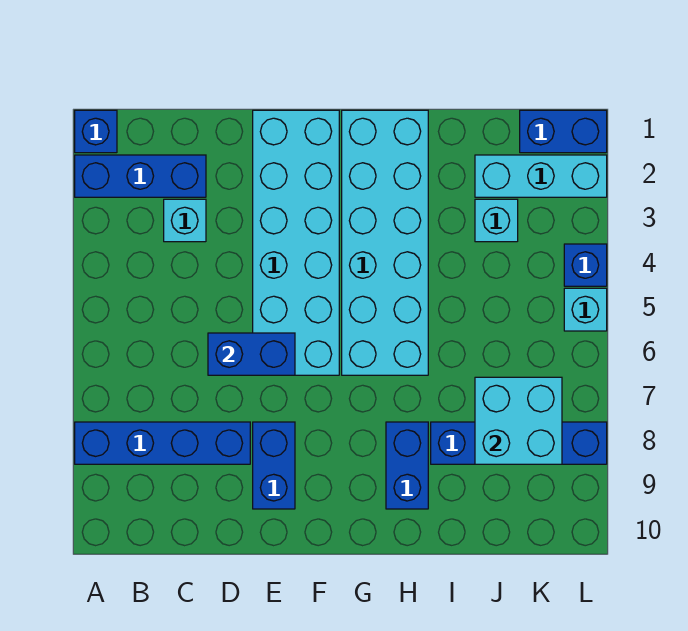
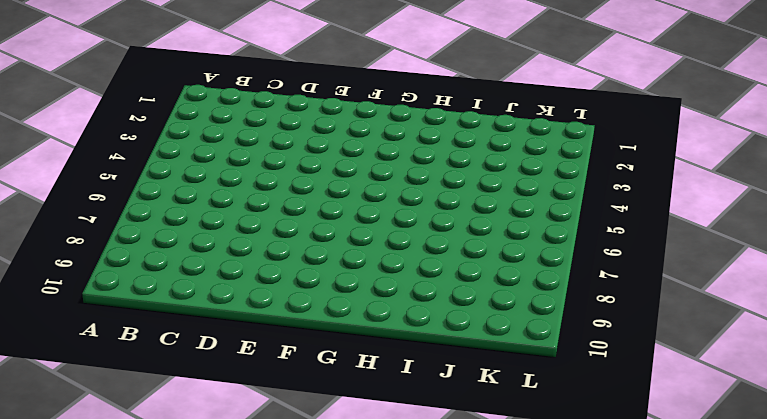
none -> blue 1x1 brick [75,110,117,153]
none -> blue 1x3 brick [75,155,206,197]
none -> blue 1x4 brick [75,422,250,464]

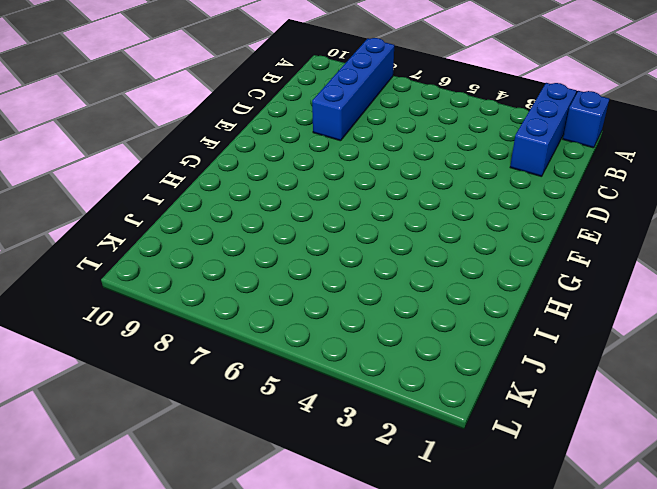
none -> cyan 1x1 brick [164,199,206,242]
none -> cyan 2x6 brick [253,110,339,375]
none -> blue 1x2 brick [253,422,295,509]

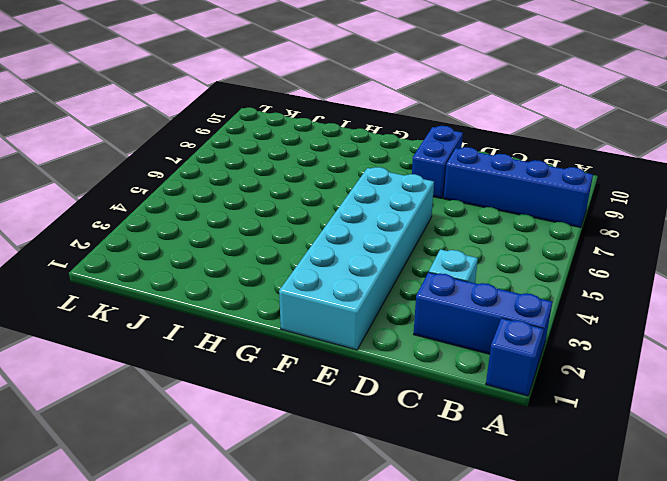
none -> cyan 2x6 brick [342,110,428,375]
none -> blue 1x2 brick [386,422,428,509]
none -> blue 1x4 brick [431,422,607,464]

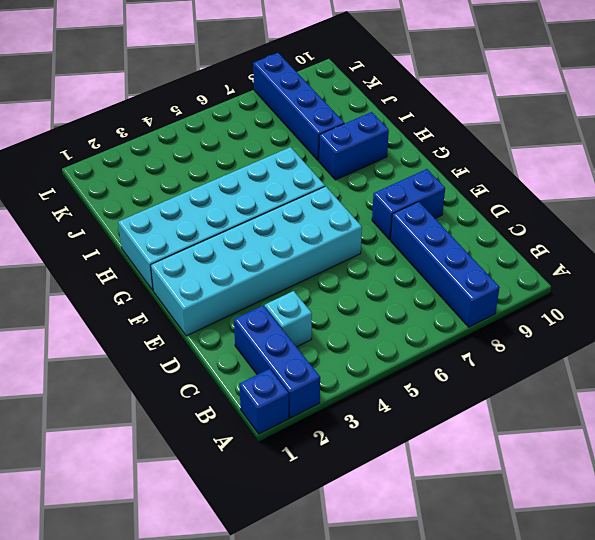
none -> cyan 1x3 brick [475,155,607,197]
none -> cyan 1x1 brick [475,199,518,242]
none -> blue 1x2 brick [520,110,607,153]

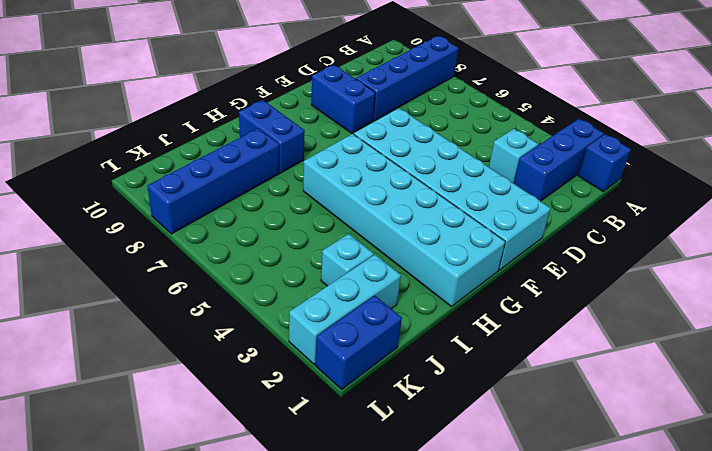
none -> blue 1x1 brick [564,244,607,286]
none -> cyan 1x1 brick [564,288,607,331]
none -> blue 1x2 brick [208,333,295,375]

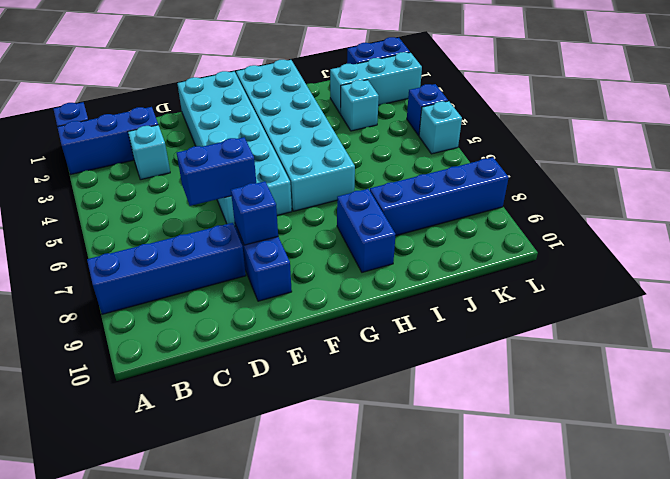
blue 1x1 brick [231,181,278,245] -> none
none -> cyan 2x2 brick [475,377,562,464]

